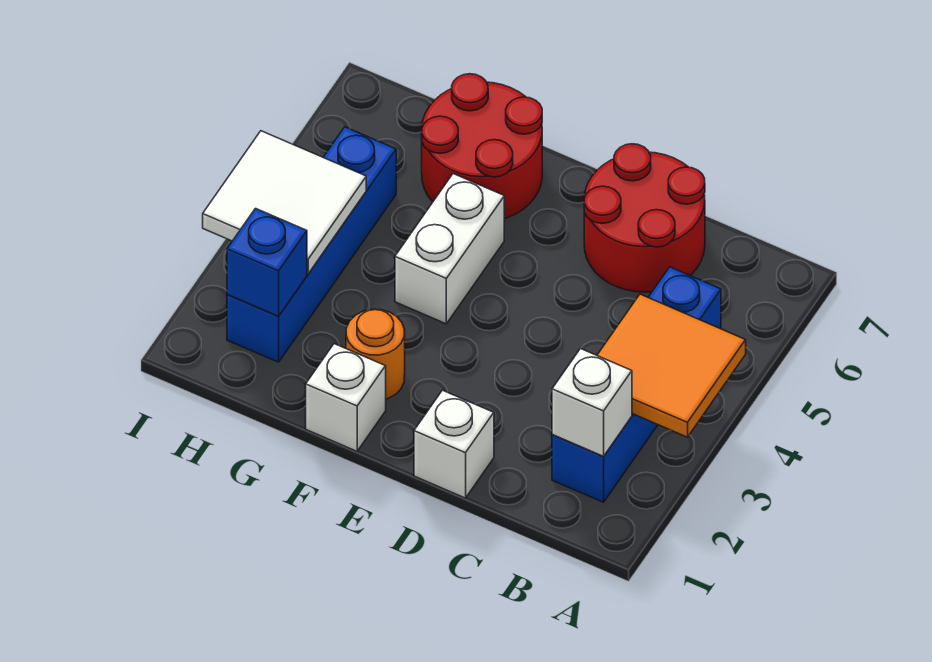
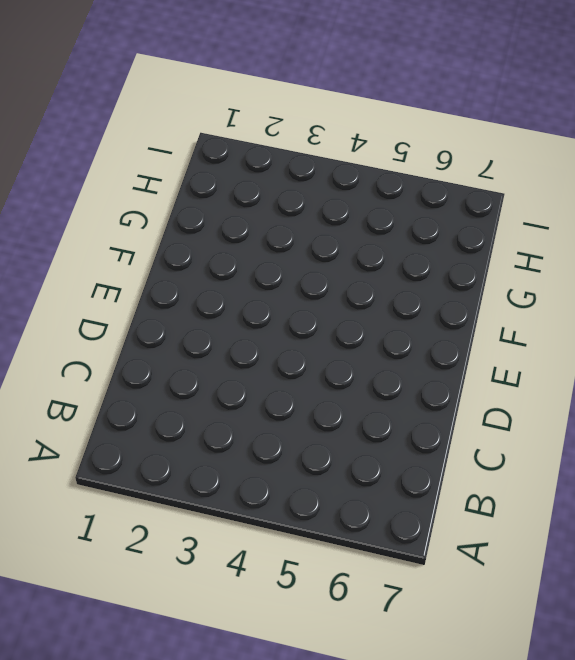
none -> blue 1x4 brick [552,267,721,502]
none -> red 2x2 round brick [584,144,705,292]
none -> white 1x1 brick [414,390,494,498]

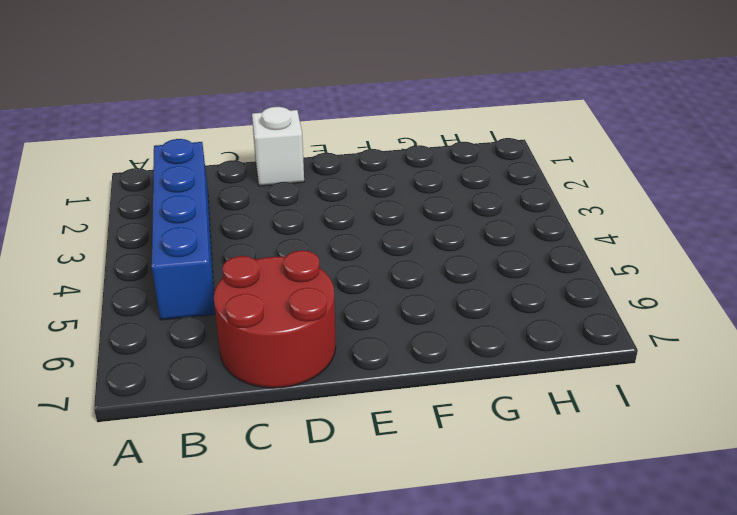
none -> white 1x1 brick [306,344,386,451]
none -> orange 1x1 round brick [346,309,405,399]
none -> white 1x2 brick [395,174,504,324]

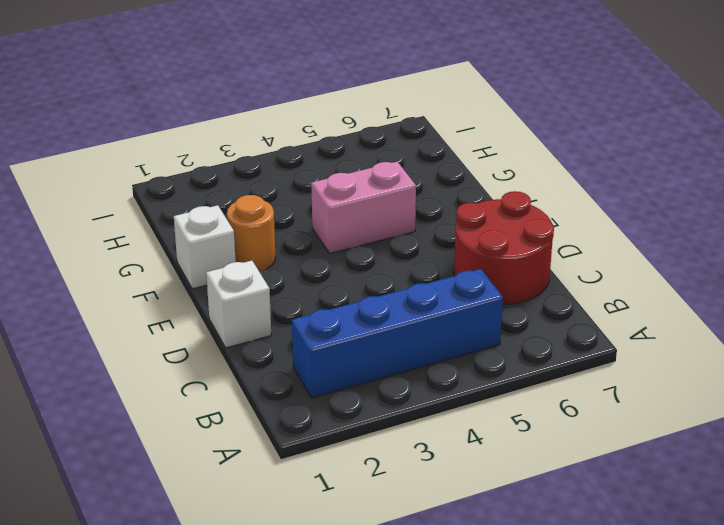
pink 1x2 brick [311,162,416,254] -> white 1x2 brick [395,174,504,324]
none -> red 2x2 round brick [422,74,542,219]
none -> blue 1x4 brick [227,127,396,362]
none -> orange 2x2 tile [597,294,746,437]

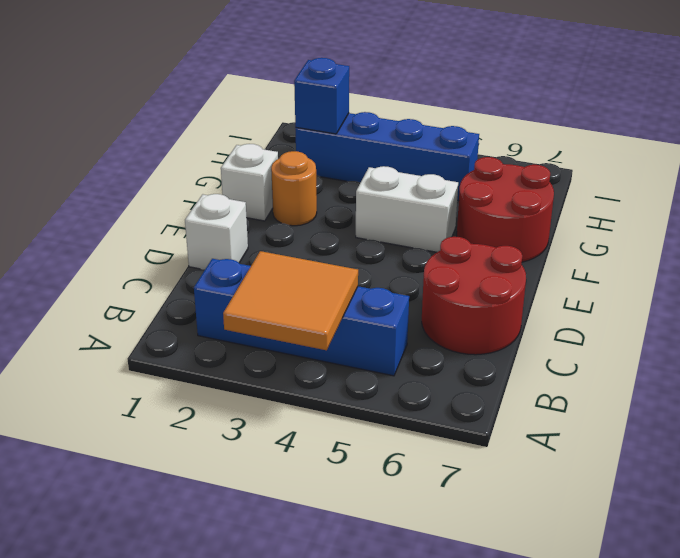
none -> white 1x1 brick [552,349,632,456]
none -> white 2x2 tile [203,131,366,274]

